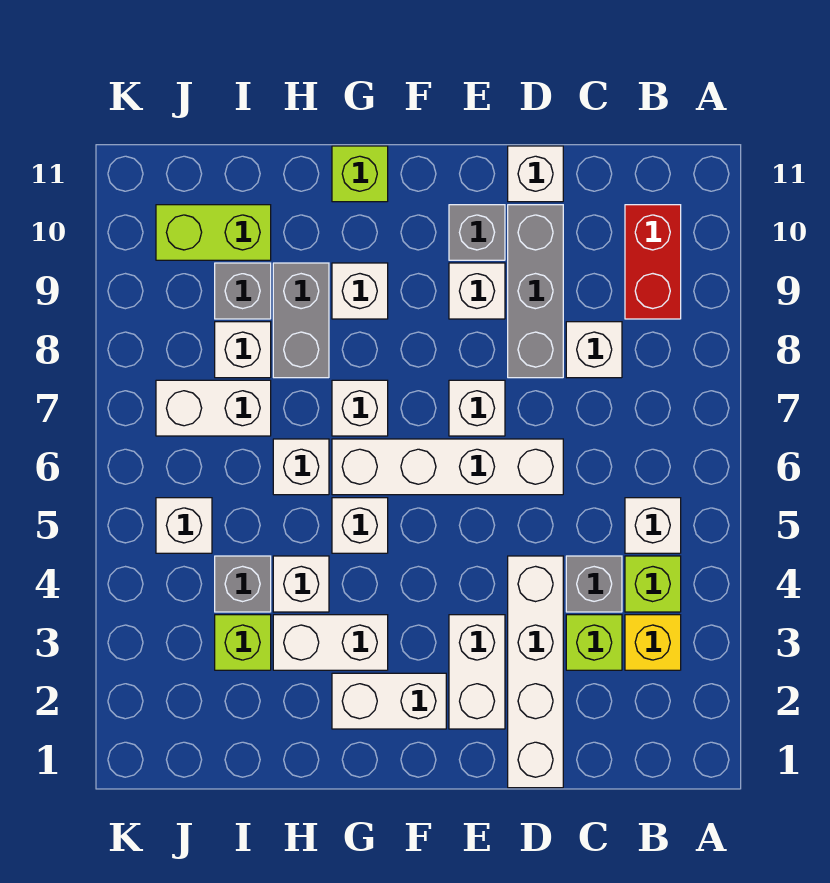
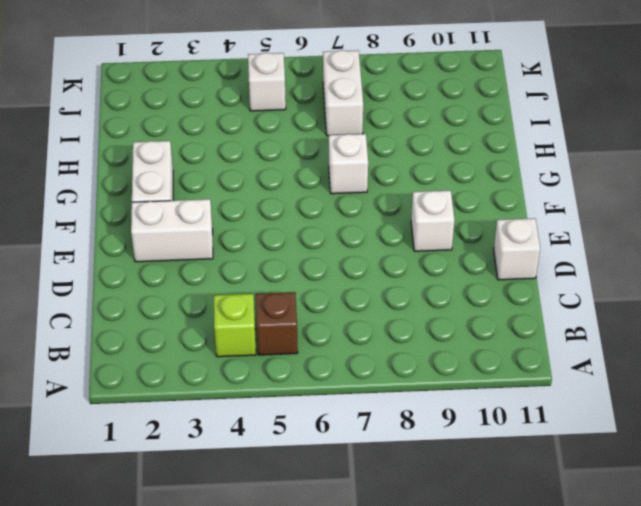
brown 1x1 brick [256,292,298,355] -> white 1x1 brick [625,498,681,553]
none -> yellow 1x1 brick [625,615,681,670]
none -> red 1x2 brick [625,205,681,319]
none -> lime 1x1 brick [566,615,622,670]
none -> grey 1x1 brick [566,556,622,612]

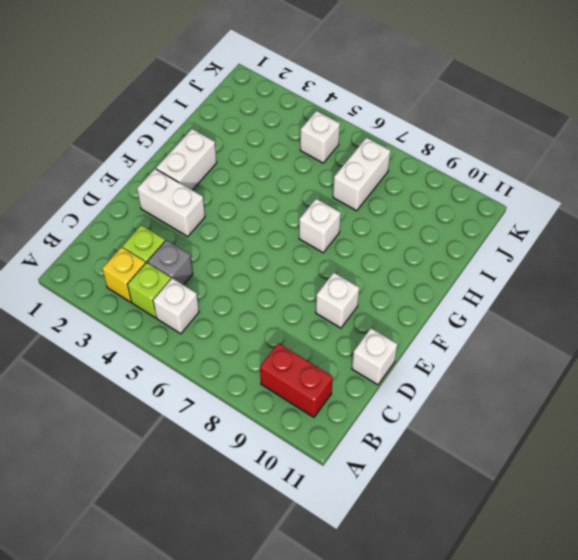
none -> white 1x1 brick [566,322,622,378]
none -> white 1x4 brick [508,556,563,788]
none -> white 1x4 brick [332,439,563,495]
none -> grey 1x3 brick [508,205,563,378]

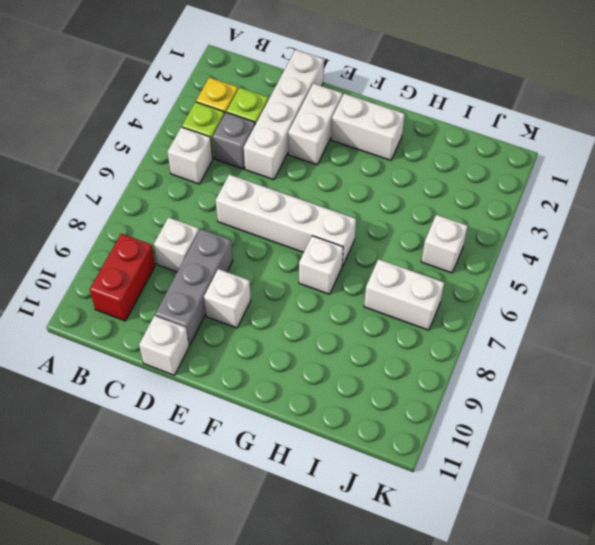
none -> white 1x1 brick [449,380,505,436]
none -> grey 1x1 brick [449,205,505,260]
none -> white 1x2 brick [273,615,388,670]
none -> white 1x1 brick [332,498,388,553]

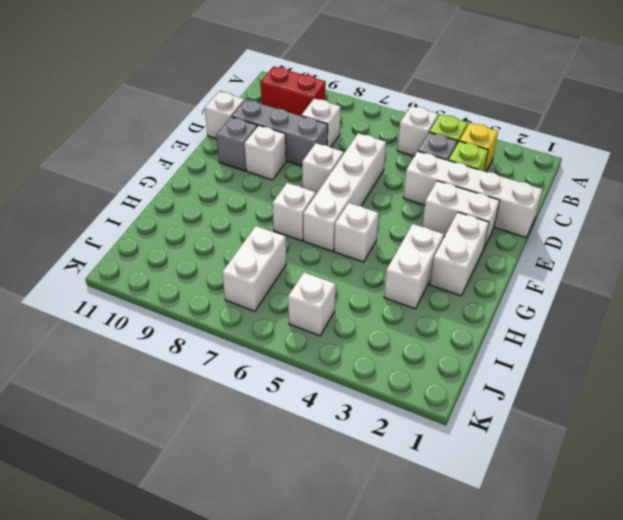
none -> white 1x1 brick [332,263,388,319]
none -> lime 1x1 brick [332,146,388,202]
none -> white 1x1 brick [273,556,329,612]
none -> white 1x1 brick [273,439,329,495]

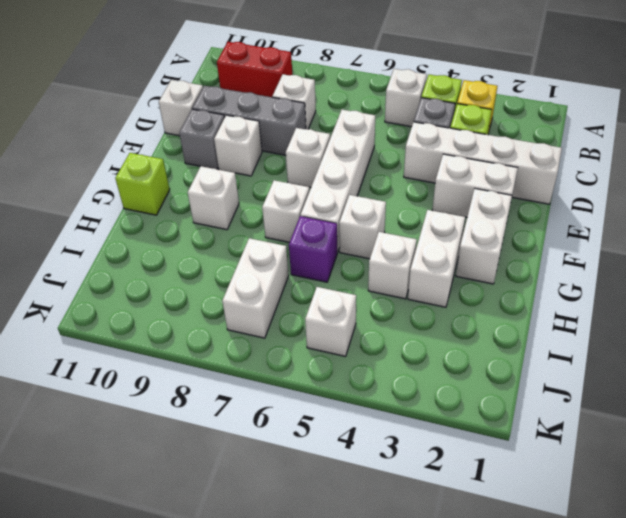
purple 1x1 brick [289,216,337,282] -> white 1x1 brick [273,439,329,495]
none -> grey 1x2 brick [273,263,329,378]
none -> lime 1x1 brick [215,615,271,670]
none -> grey 1x1 brick [215,556,271,612]
none -> white 1x1 brick [215,322,271,378]

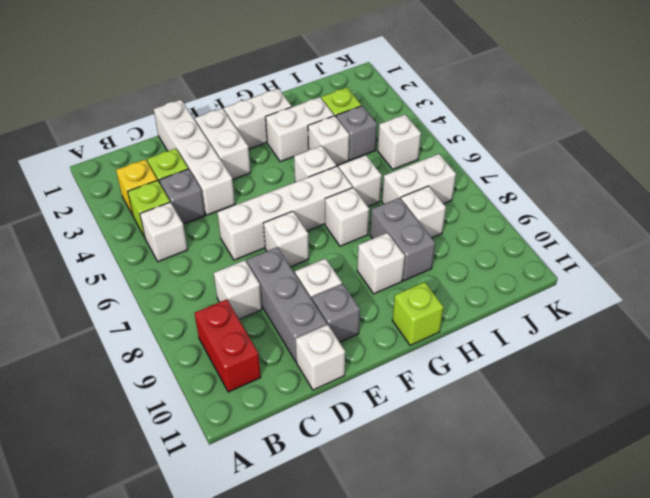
none -> grey 1x1 brick [215,263,271,319]
none -> lime 1x2 brick [156,205,271,260]

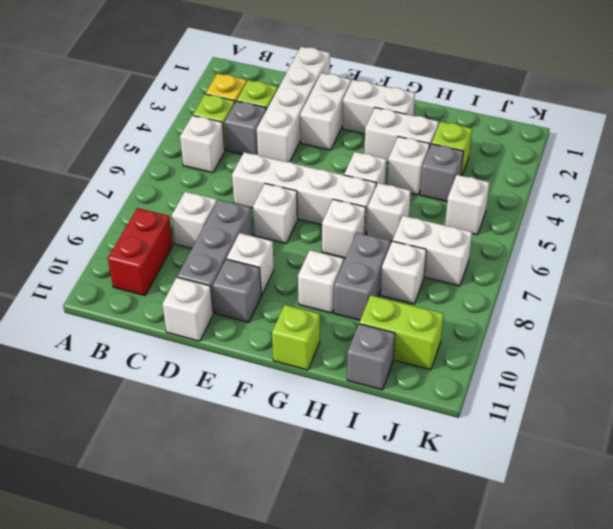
grey 1x1 brick [347,324,395,390] -> grey 1x1 brick moved to [215,263,271,319]

